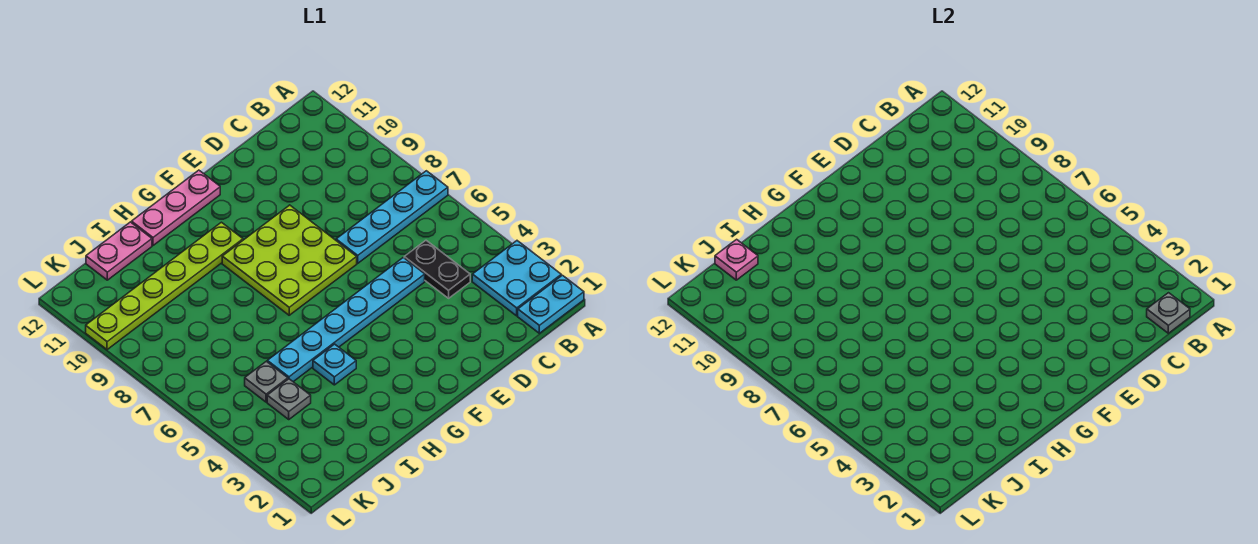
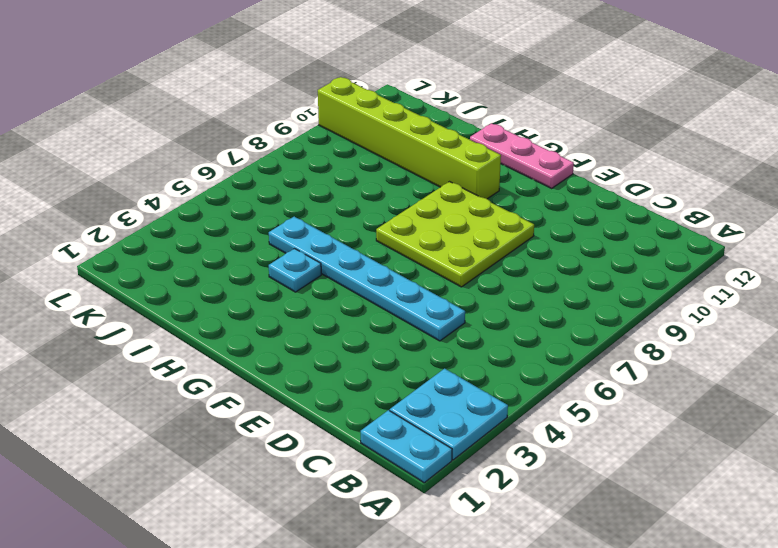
lime 1x6 brick [318,77,501,199] -> lime 1x6 plate [86,222,243,350]
none -> cyan 1x4 plate [336,171,448,263]
none -> black 1x2 plate [404,240,470,298]
none -> pink 1x2 plate [86,222,152,280]

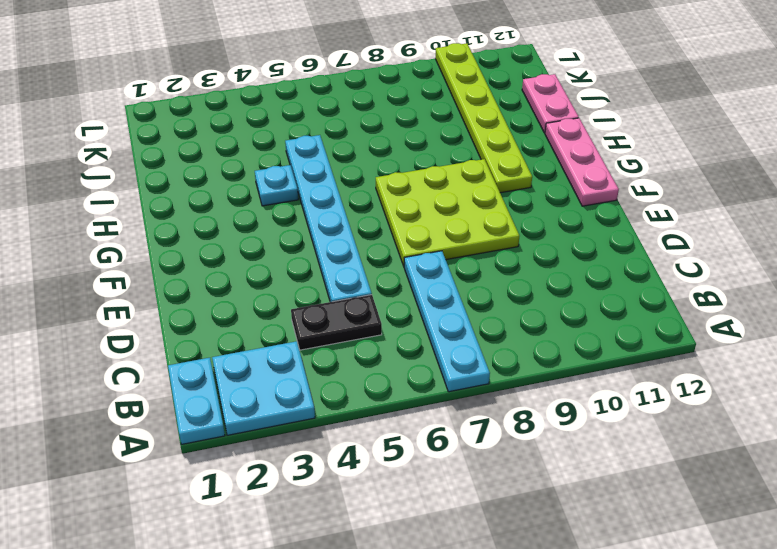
none -> grey 1x1 plate [267,379,311,419]
none -> grey 1x1 plate [245,361,288,402]
none -> grey 1x1 plate [1147,293,1190,333]

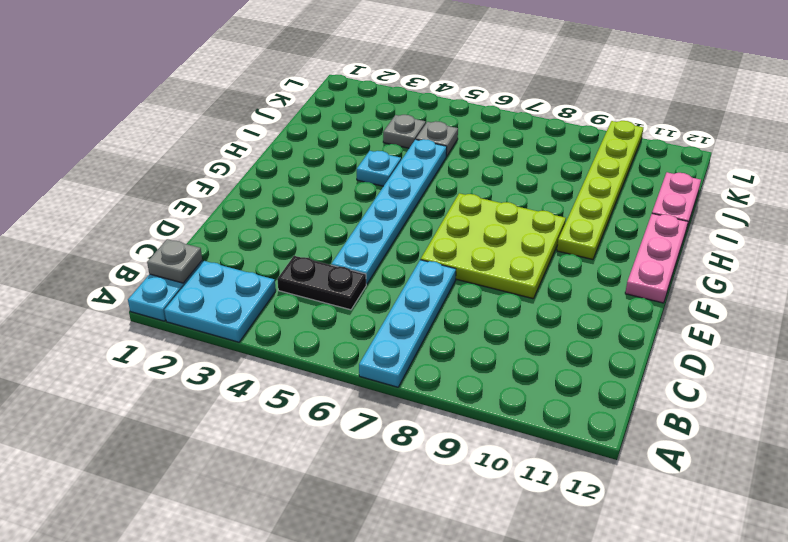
none -> pink 1x1 plate [715,239,758,280]

